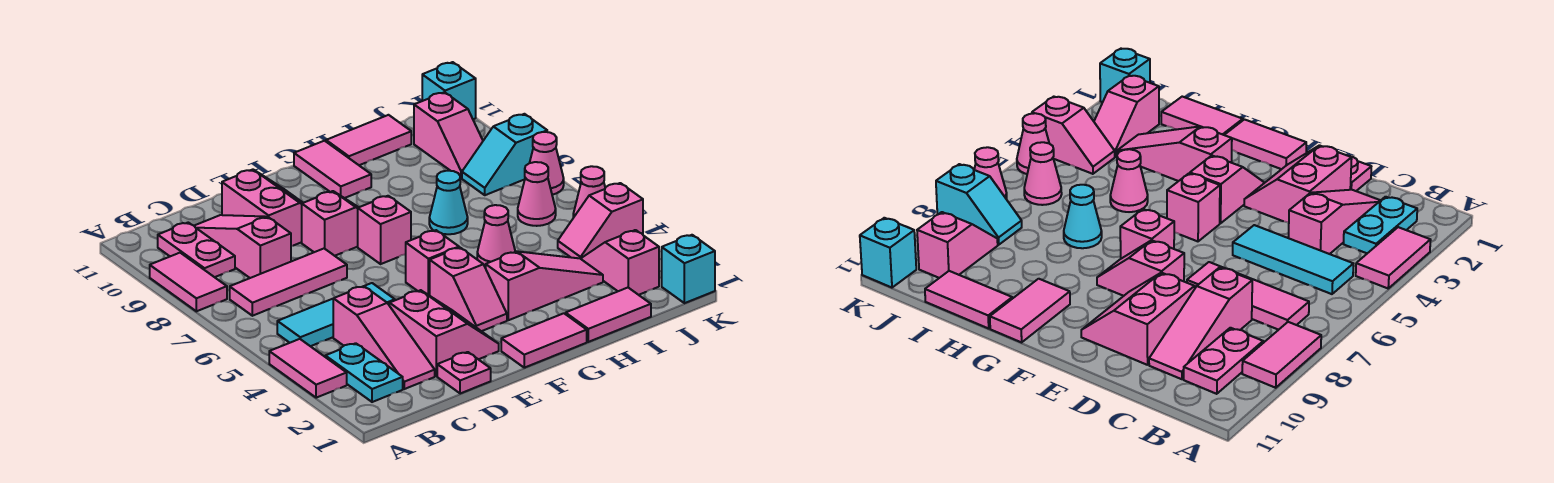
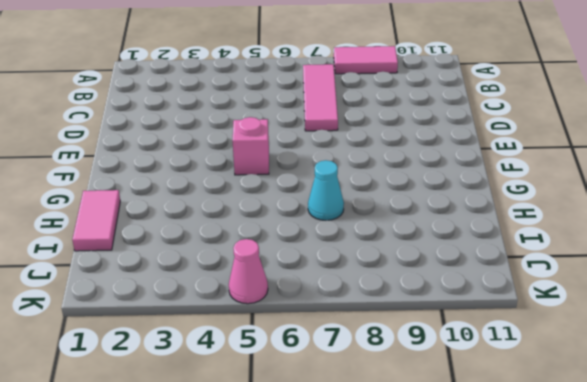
none -> pink 1x2 tile [269,339,347,398]
none -> cyan 1x2 plate [325,343,403,402]
none -> cyan 1x3 tile [277,283,395,346]
none -> pink 1x2 plate [158,223,235,277]

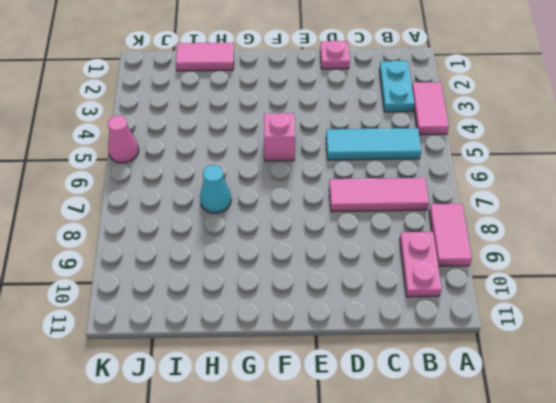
none -> pink 1x3 slope [333,286,435,389]
none -> pink 1x3 slope [194,215,291,278]
none -> pink 2x2 slope [389,290,499,376]
none -> pink 2x2 slope [222,170,303,246]

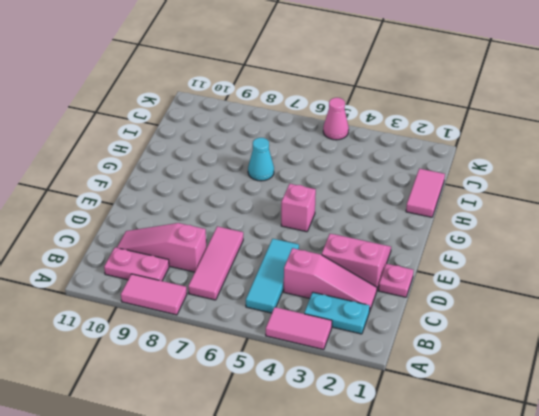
none -> pink 2x2 slope [222,170,303,246]
none -> pink 1x2 slope [302,191,358,256]
none -> pink 1x2 tile [501,313,587,368]
none -> pink 1x2 slope [430,248,507,331]

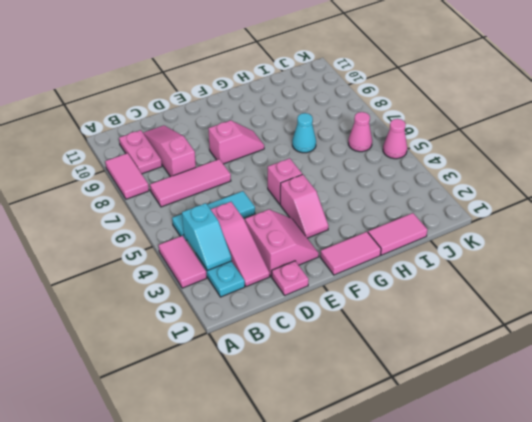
cyan 1x2 slope [182,203,232,271] -> cyan 1x2 slope turned to [462,114,547,195]
none -> pink 2x2 slope [222,170,303,246]
none -> pink 1x1 brick [358,196,411,264]
none -> pink 1x3 slope [486,251,603,320]
none -> pink 1x2 tile [294,141,371,198]

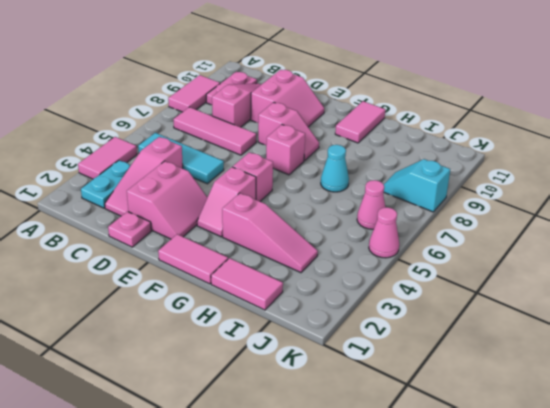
none -> pink 1x1 cone [477,205,515,267]
none -> pink 1x2 tile [326,115,411,165]
none -> pink 1x2 slope [582,230,659,295]
none -> pink 1x2 slope [558,183,643,259]

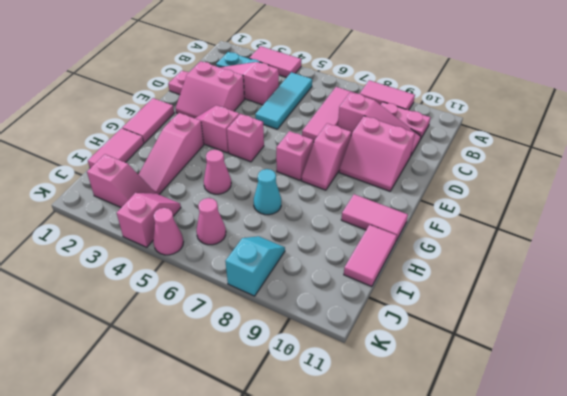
none -> pink 1x2 slope [414,92,483,178]
none -> cyan 1x1 brick [662,235,715,303]
none -> pink 1x1 cone [530,132,564,195]
none -> cyan 1x1 brick [422,62,476,119]

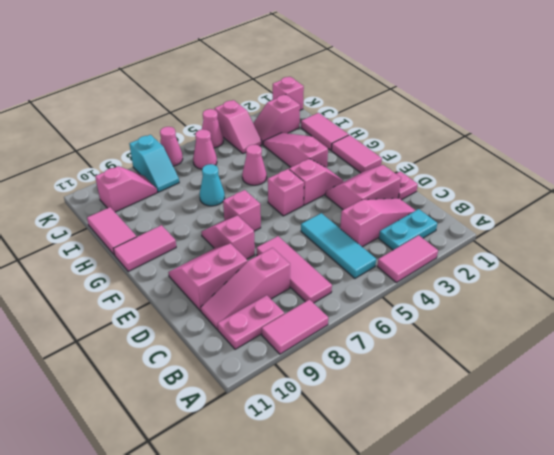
pink 1x1 brick [273,77,304,110] -> cyan 1x1 brick [662,235,715,303]
none -> cyan 1x1 brick [422,62,476,119]

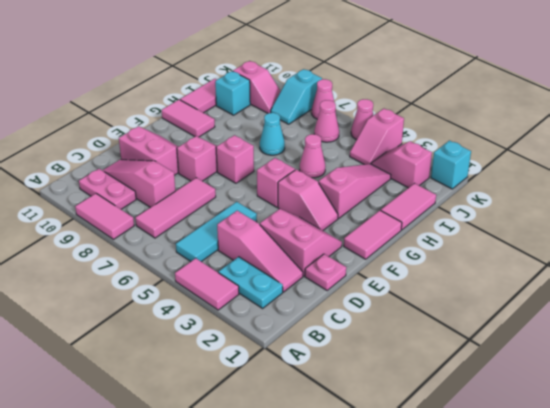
cyan 1x1 brick [215,71,250,115] -> cyan 1x1 brick moved to [422,62,476,119]

